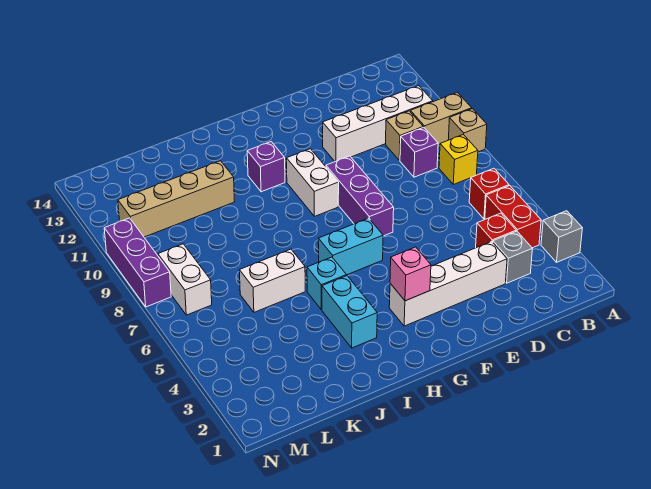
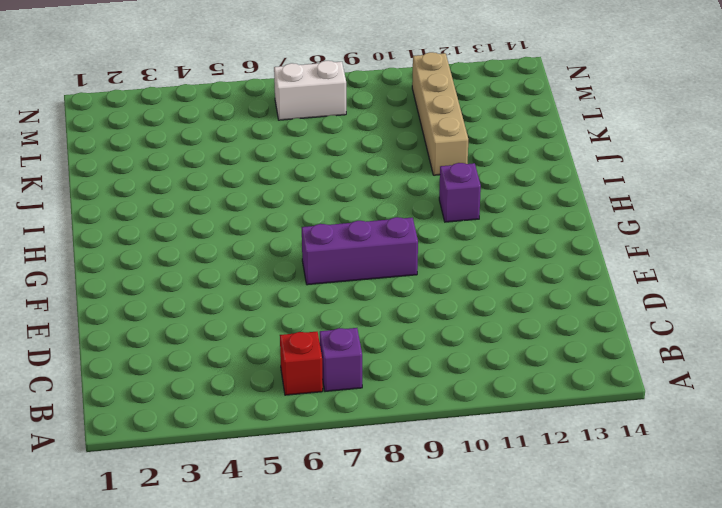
purple 1x1 brick [320,328,362,391] -> purple 1x1 brick moved to [400,127,438,177]
none -> grey 1x1 brick [541,211,582,262]
none -> tan 1x1 brick [448,109,487,152]
none -> tan 1x2 brick [410,92,472,145]

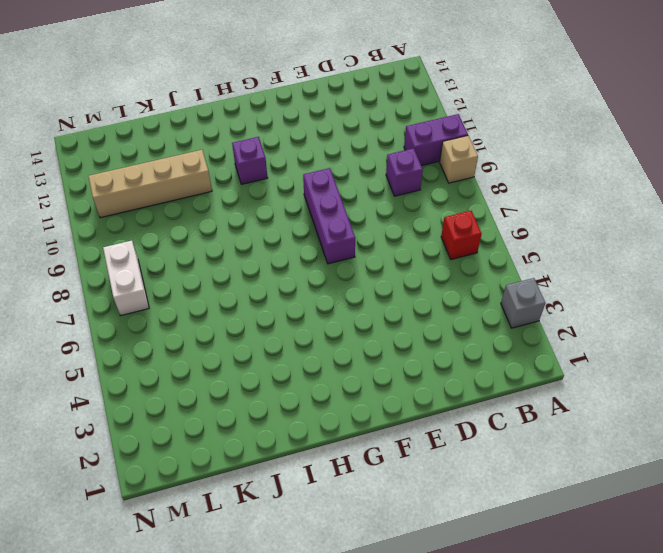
purple 1x2 brick [404,114,468,166] -> tan 1x2 brick [410,92,472,145]
none -> red 1x2 brick [485,186,541,248]
none -> yellow 1x1 brick [439,135,478,184]
none -> white 1x4 brick [323,86,433,162]

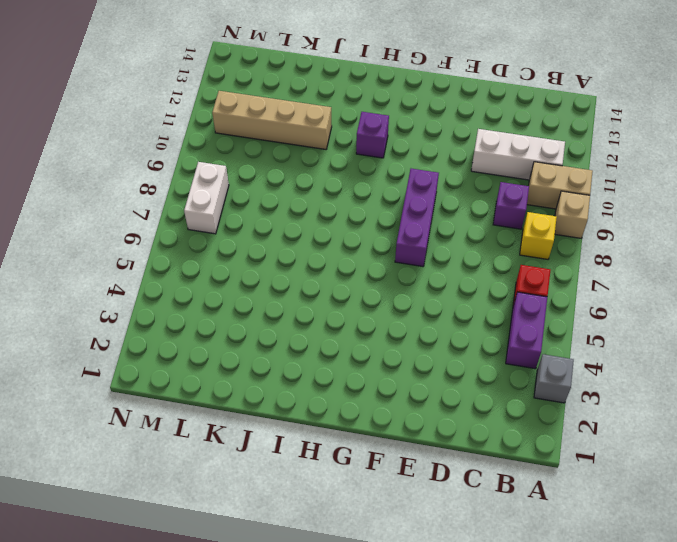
purple 1x2 brick [506,292,547,369] -> red 1x2 brick [485,186,541,248]
white 1x3 brick [471,129,565,180] -> white 1x4 brick [323,86,433,162]
none -> grey 1x1 brick [493,231,532,283]
none -> red 1x1 brick [476,213,516,248]
none -> tan 1x1 brick [386,111,423,160]

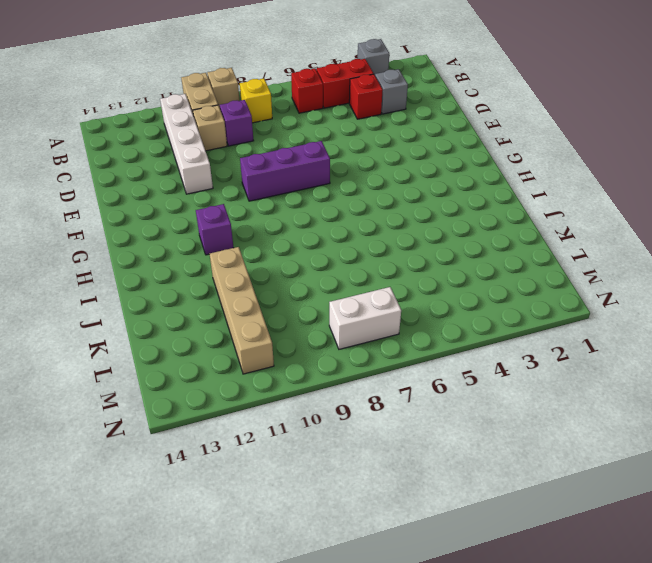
none -> white 1x4 brick [389,241,507,326]
none -> cyan 1x2 brick [318,218,383,275]
none -> white 1x2 brick [287,149,339,216]

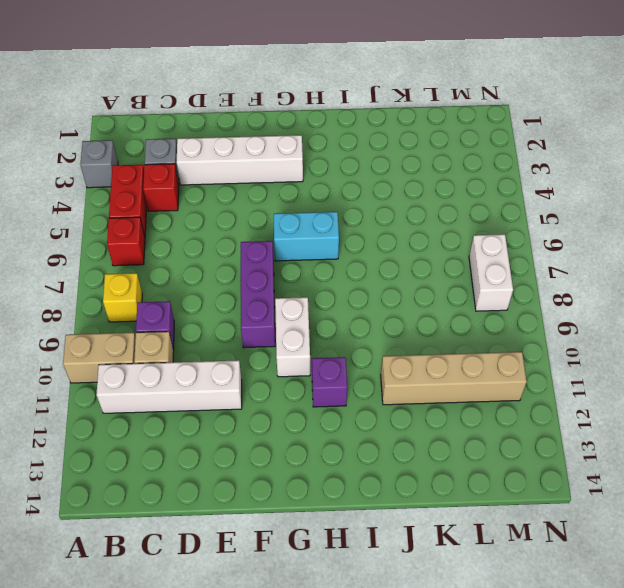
none -> tan 1x1 brick [448,109,487,152]
none -> cyan 1x2 brick [322,276,377,348]
none -> cyan 1x1 brick [307,257,346,310]

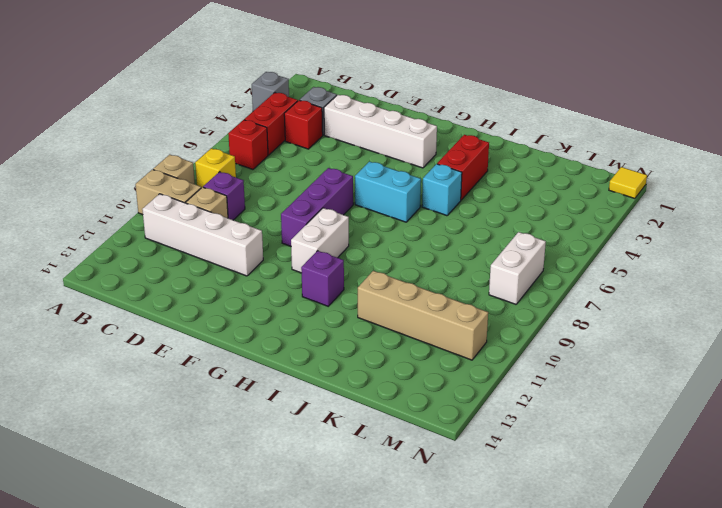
red 1x2 brick [437,135,489,200] -> cyan 1x2 brick [322,276,377,348]
yellow 1x1 tile [609,167,647,199] -> none
none -> white 1x2 brick [239,249,305,312]
none -> purple 1x3 brick [104,218,171,307]
none -> pink 1x1 brick [390,247,431,301]

